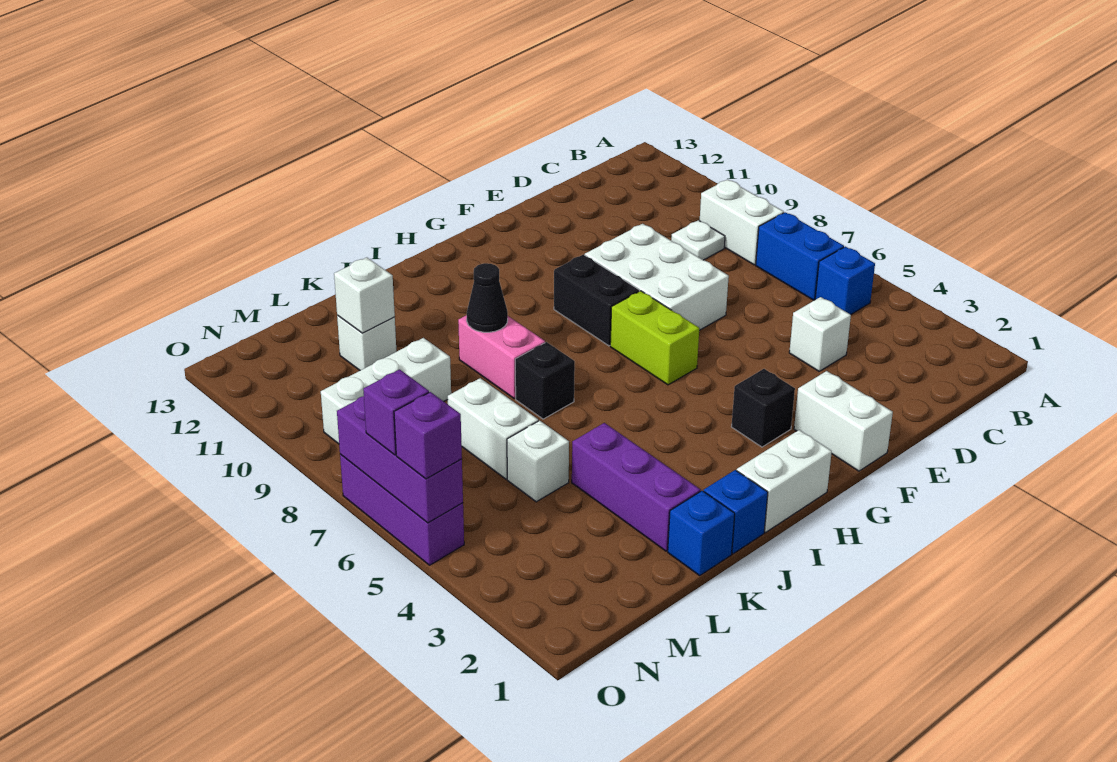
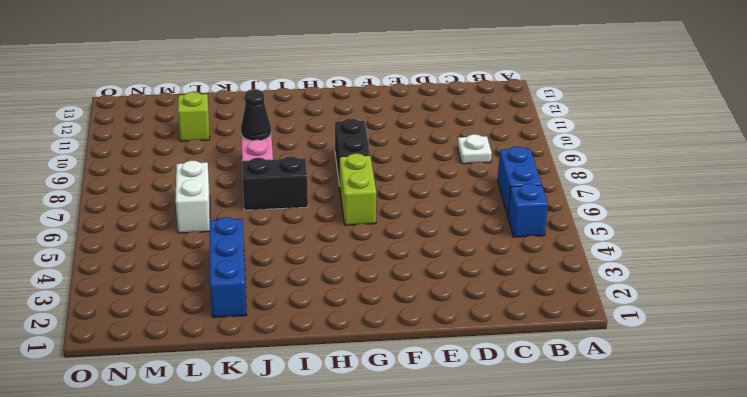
black 1x2 brick [242,156,308,210] -> black 1x1 brick [515,342,575,419]
blue 1x3 brick [210,217,246,317] -> purple 1x3 brick [572,423,700,551]
lime 1x1 brick [178,92,210,141] -> white 1x1 brick [337,315,396,370]
none -> white 1x2 brick [700,180,784,265]
none -> white 1x1 brick [789,297,851,371]
none -> white 2x3 brick [585,224,729,330]

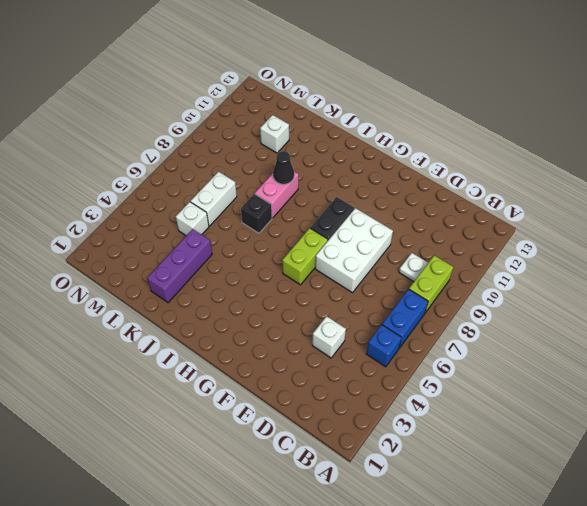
lime 1x2 brick [409,255,453,313] -> white 1x2 brick [700,180,784,265]
none -> white 1x2 brick [794,371,893,471]
none -> black 1x1 brick [732,369,795,447]
none -> white 1x2 brick [737,430,832,532]

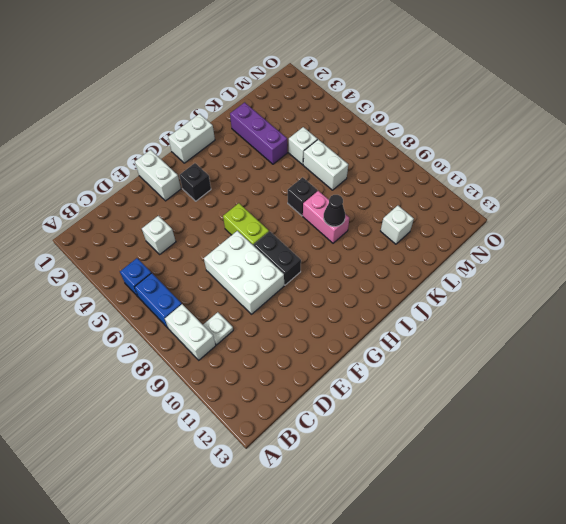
none -> blue 1x1 brick [704,470,768,554]
none -> blue 1x1 brick [668,491,735,576]
none -> white 1x3 brick [321,338,451,444]

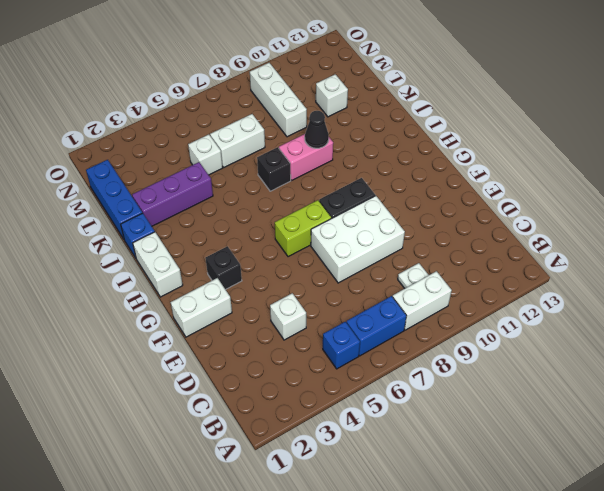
blue 1x3 brick [86,160,142,239] -> blue 1x1 brick [668,491,735,576]
none -> purple 1x3 brick [340,454,464,565]
none -> white 1x1 brick [334,257,395,333]
none -> purple 1x3 brick [337,396,463,523]

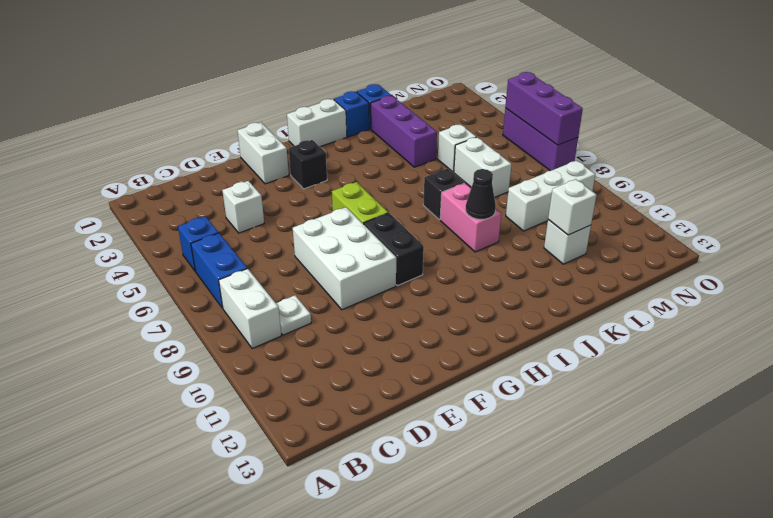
none -> purple 1x1 brick [394,392,462,479]
none -> purple 1x1 brick [363,369,429,455]

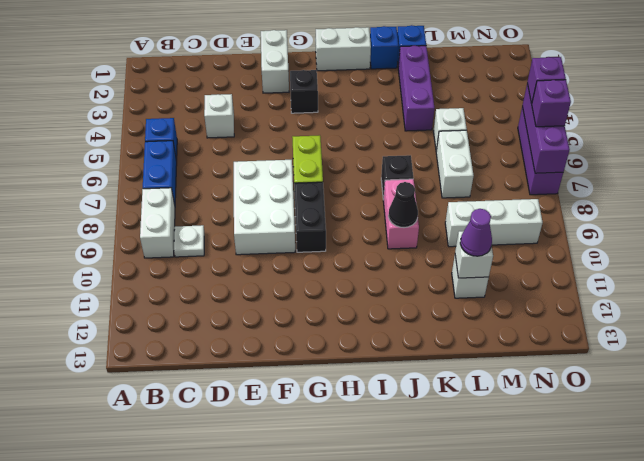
purple 1x1 cone [460,209,492,256] -> none

